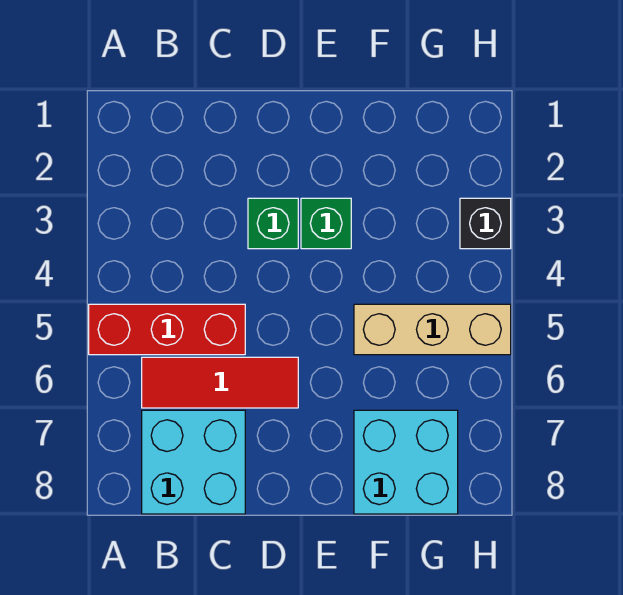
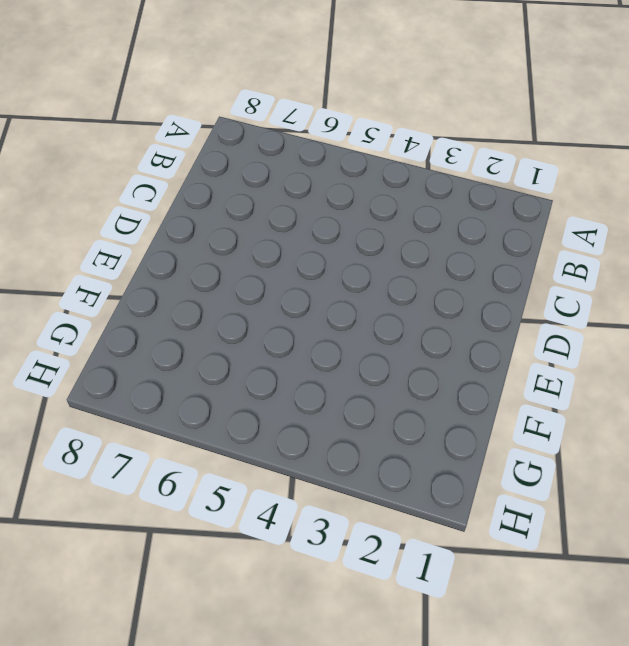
none -> red 1x3 brick [89,304,245,355]
none -> red 1x3 tile [142,357,298,408]

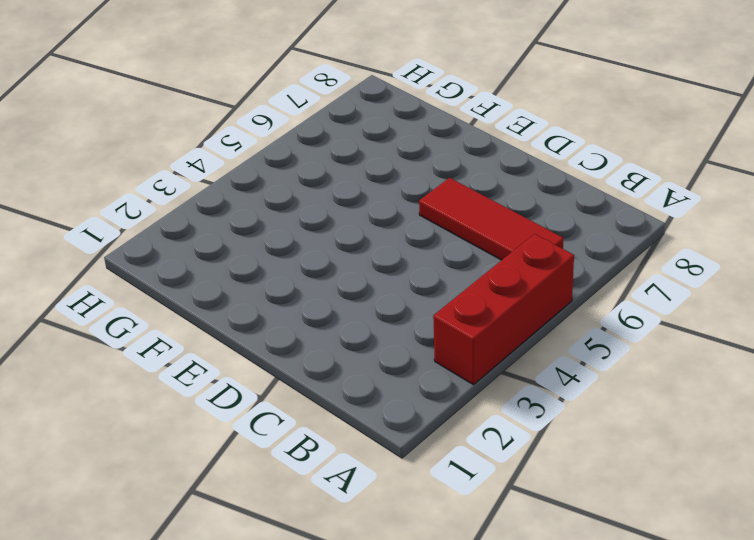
red 1x3 brick [433,234,574,385] -> red 1x3 brick turned to [89,304,245,355]
none -> cyan 2x2 brick [142,410,245,514]
none -> green 1x1 brick [248,198,298,249]

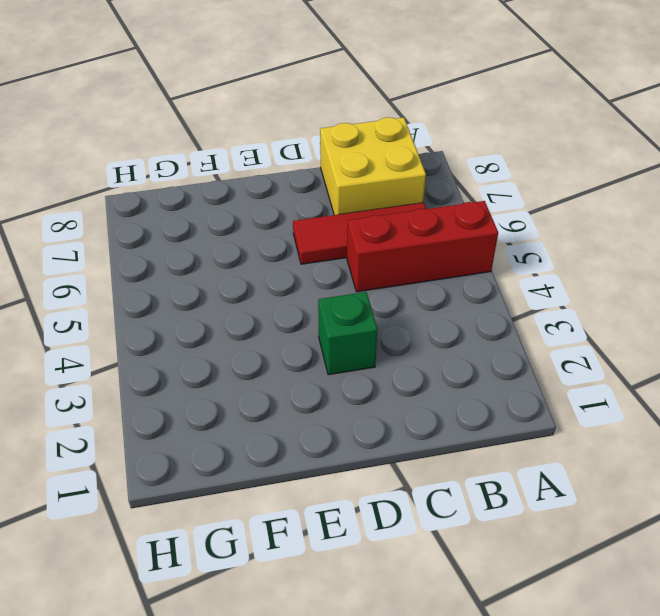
yellow 2x2 brick [320,117,426,215] -> cyan 2x2 brick [142,410,245,514]
none -> green 1x1 brick [301,198,351,249]
none -> tan 1x3 brick [354,304,511,355]

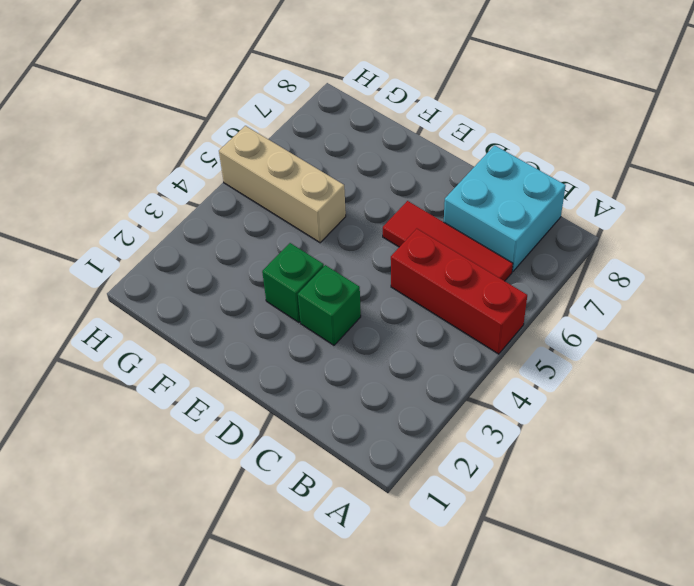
none -> cyan 2x2 brick [354,410,458,514]
none -> black 1x1 brick [460,198,511,249]

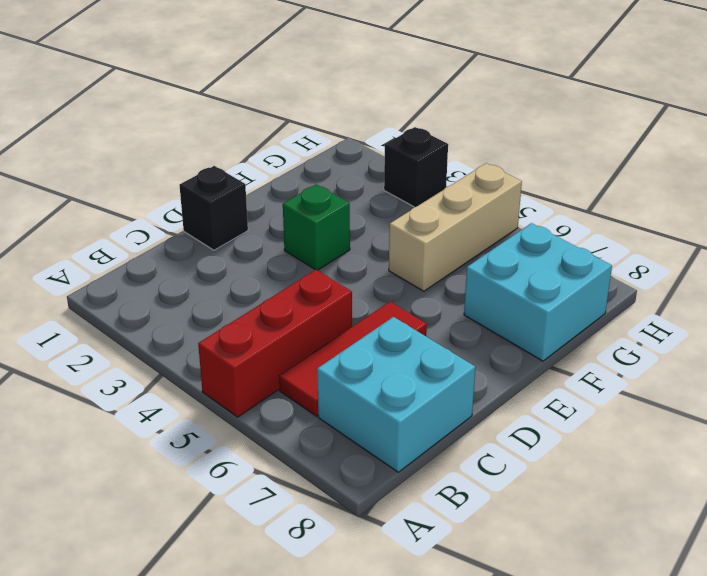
black 1x1 brick [179,166,248,250] -> none
none -> green 1x1 brick [248,198,298,249]

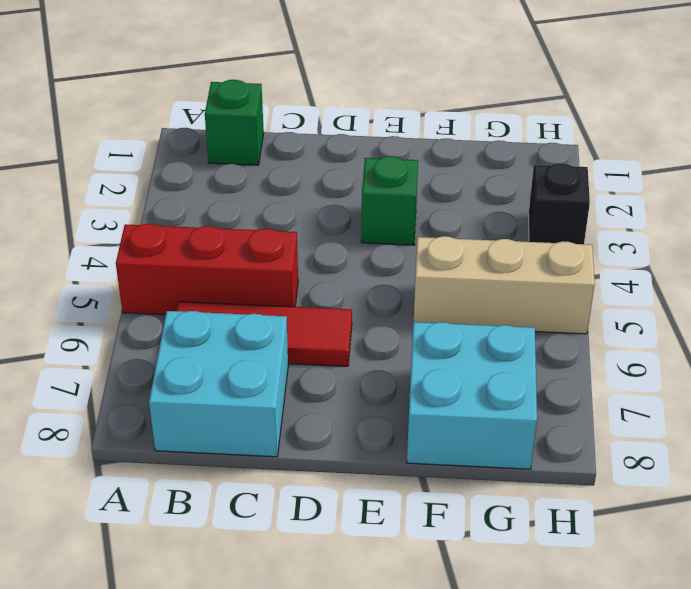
green 1x1 brick [205,80,264,165] -> green 1x1 brick moved to [248,198,298,249]

